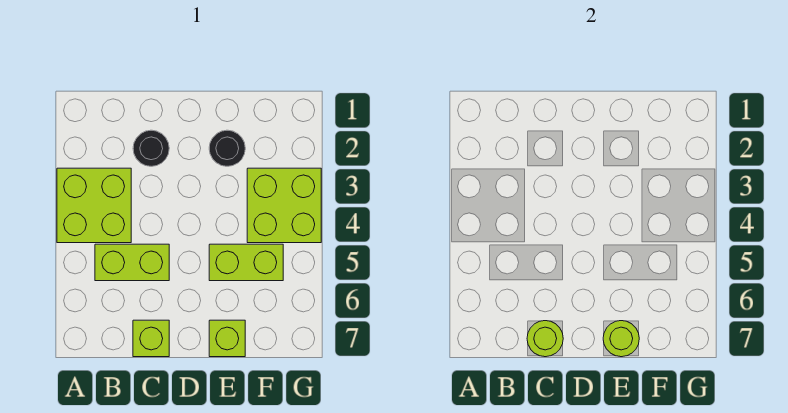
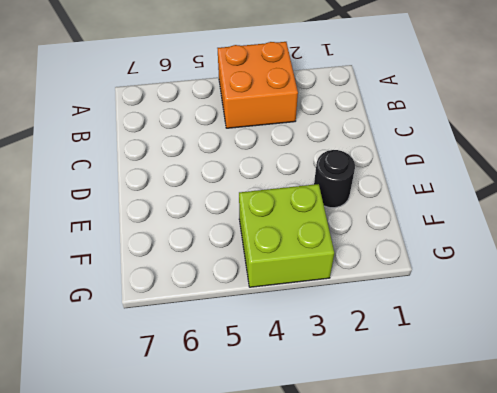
orange 2x2 brick [218,42,298,128] -> lime 2x2 brick [57,168,131,243]
none -> lime 1x2 brick [95,244,169,281]
none -> black 1x1 round brick [133,130,169,166]

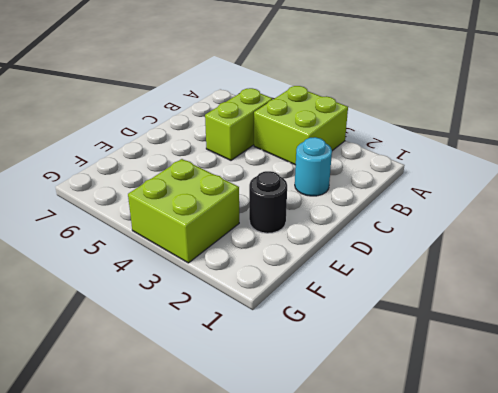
cyan 1x1 round brick [295,137,332,196] -> black 1x1 round brick [133,130,169,166]
none -> lime 1x1 brick [133,320,169,357]
none -> lime 1x2 brick [209,244,283,281]

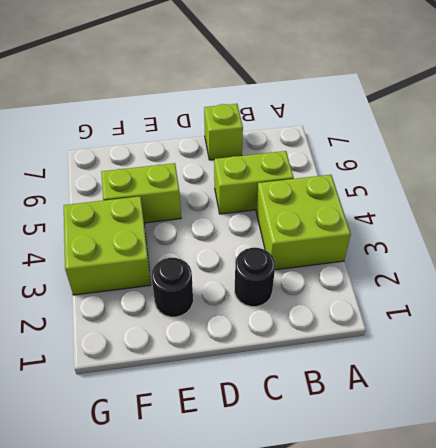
none -> lime 1x1 brick [209,320,245,357]
none -> lime 1x1 round brick [527,321,563,357]

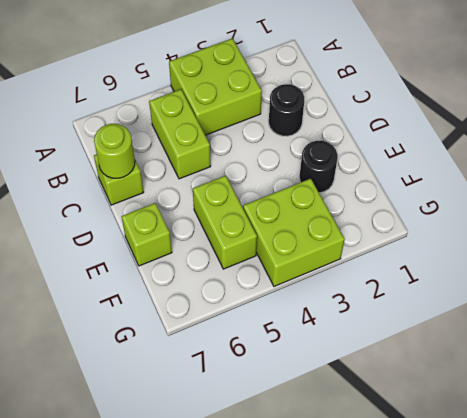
none -> lime 1x1 round brick [603,321,639,357]

